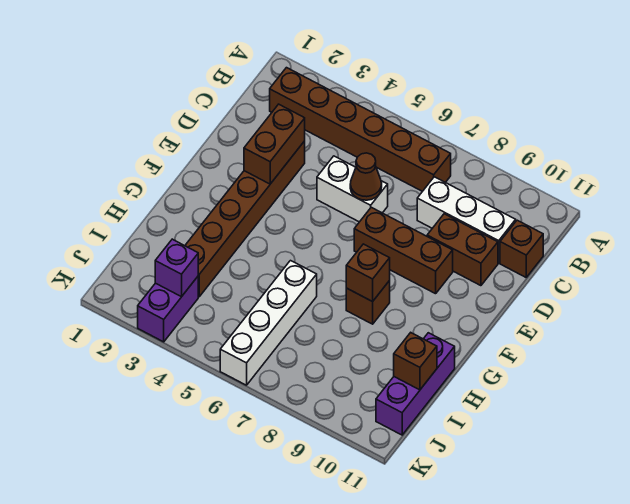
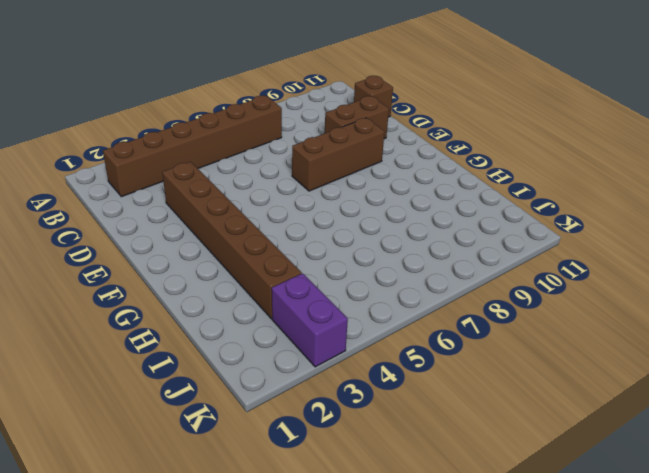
none -> white 1x3 brick [417,177,516,263]
none -> white 1x2 brick [317,156,388,222]
none -> brown 1x1 brick [346,281,390,324]

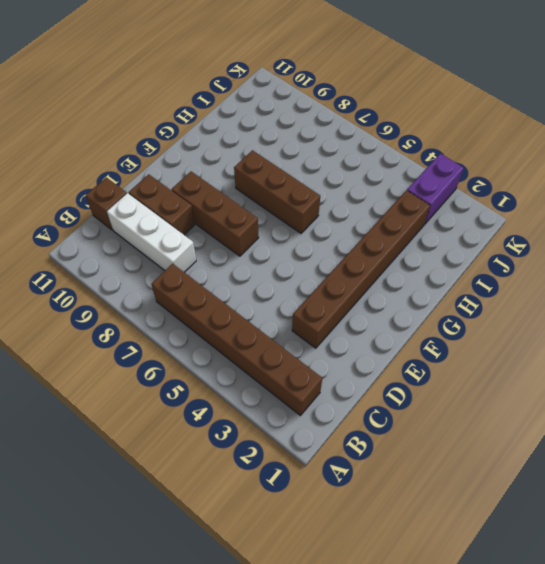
brown 1x3 brick [234,150,320,233] -> brown 1x1 brick [346,281,390,324]
none -> white 1x2 brick [317,156,388,222]
none -> white 1x4 brick [220,261,317,385]
none -> purple 1x3 brick [376,333,455,435]

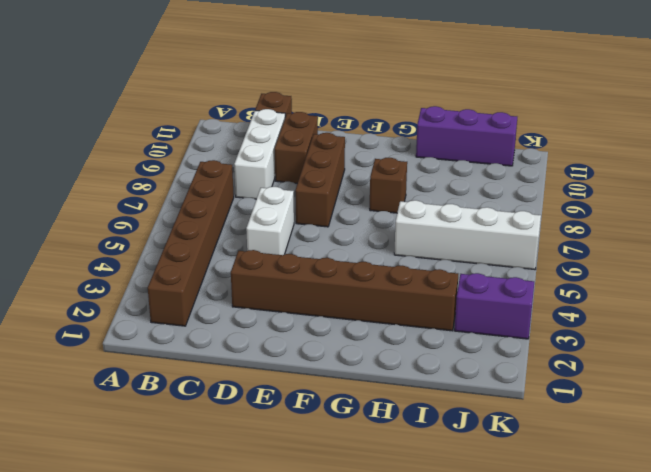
none -> brown 1x2 brick [244,104,305,184]
none -> brown 1x1 cone [350,153,382,200]
none -> brown 1x1 brick [346,244,390,302]

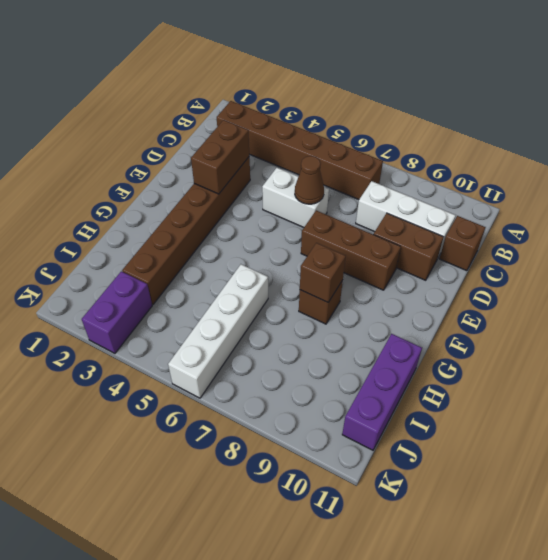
none -> brown 1x1 brick [394,333,437,390]
none -> purple 1x1 brick [155,239,198,297]

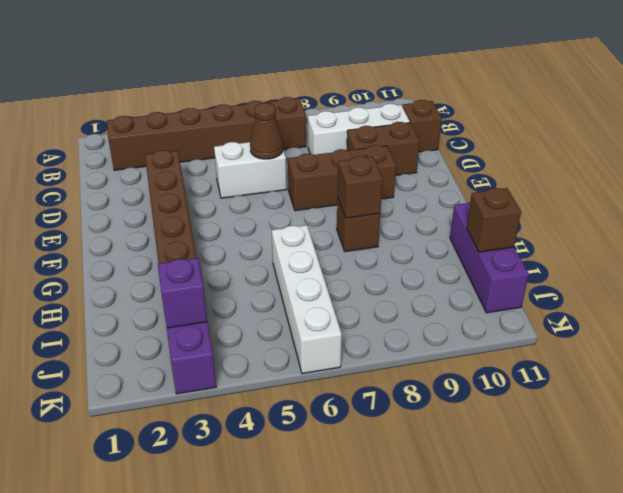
none -> brown 1x2 brick [244,104,305,184]

